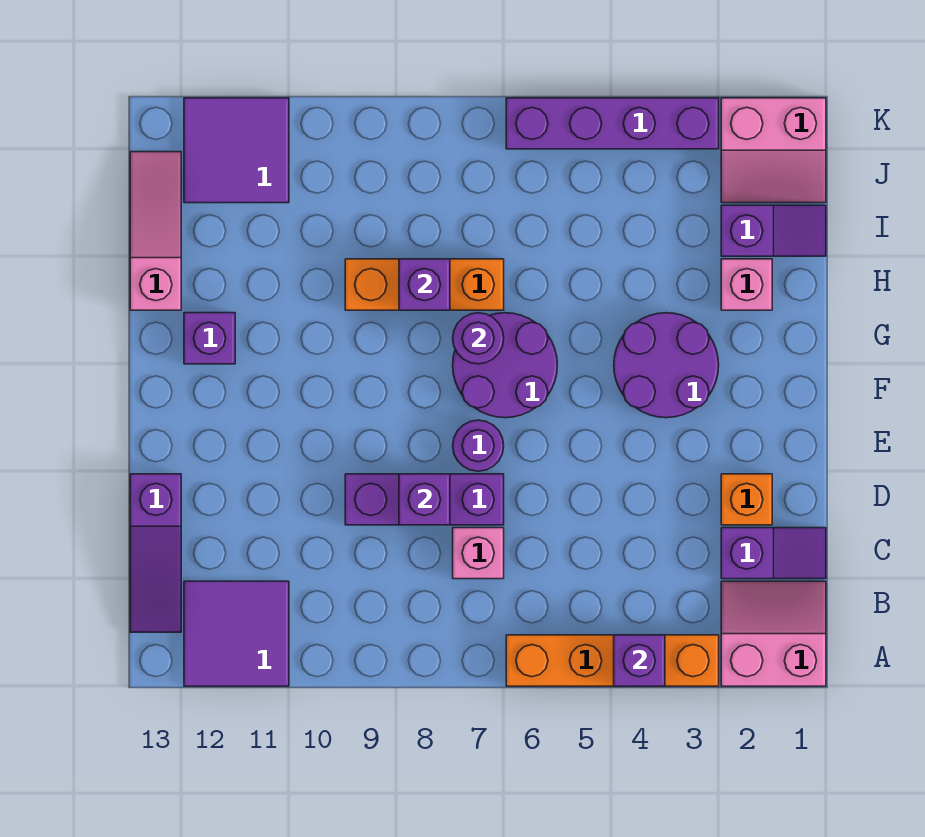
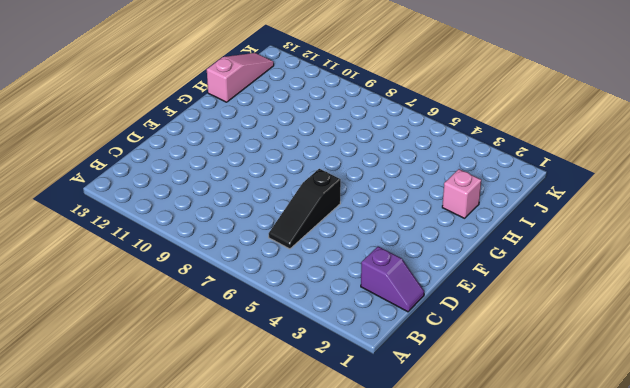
black 1x3 slope [269,169,341,249] -> none
none -> pink 2x2 slope [721,581,826,686]
none -> orange 1x4 brick [506,635,719,686]
none -> purple 2x2 tile [184,581,289,686]

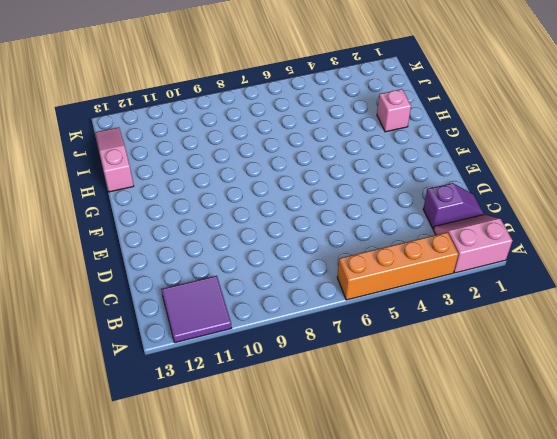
none -> purple 1x3 slope [130,474,181,632]
none -> pink 1x1 brick [453,528,504,579]
none -> orange 1x1 brick [721,474,772,525]

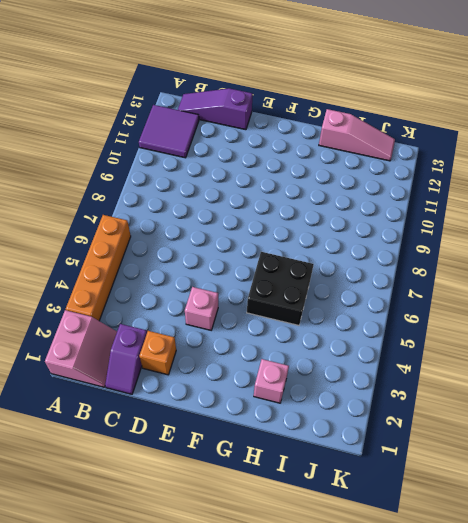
pink 1x1 brick [185,287,218,330] -> pink 1x1 brick moved to [453,528,504,579]
black 2x2 brick [247,252,314,325] -> purple 2x2 round brick [453,313,557,418]
none -> purple 1x3 brick [345,474,504,525]
none -> purple 1x1 round brick [453,420,504,471]
none -> purple 2x2 round brick [614,313,719,418]

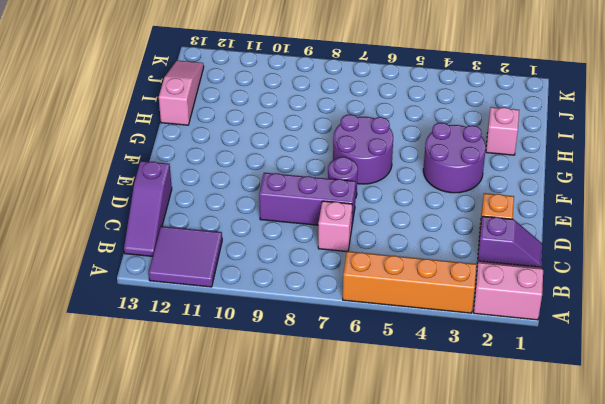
none -> purple 1x1 brick [184,313,235,364]
none -> orange 1x3 brick [345,259,504,310]
none -> purple 1x2 slope [721,205,826,256]

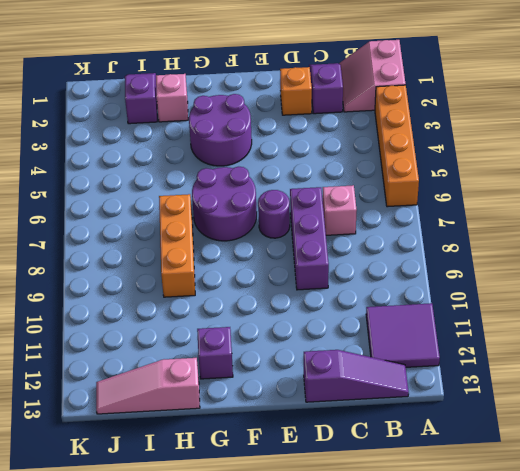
none -> pink 2x2 slope [721,98,826,203]
none -> purple 2x2 tile [184,98,289,203]
none -> purple 1x4 brick [506,98,719,149]

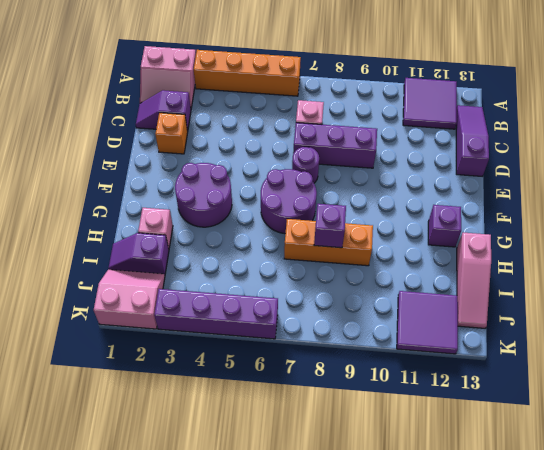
none -> purple 1x1 brick [614,635,665,686]
none -> purple 1x1 brick [399,474,450,525]
none -> purple 1x1 round brick [453,313,504,364]

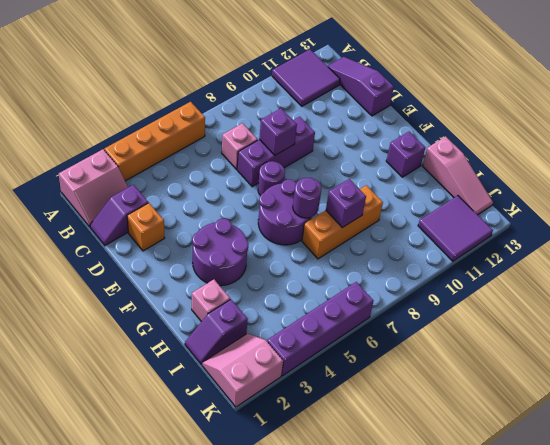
none -> purple 1x1 brick [614,635,665,686]

